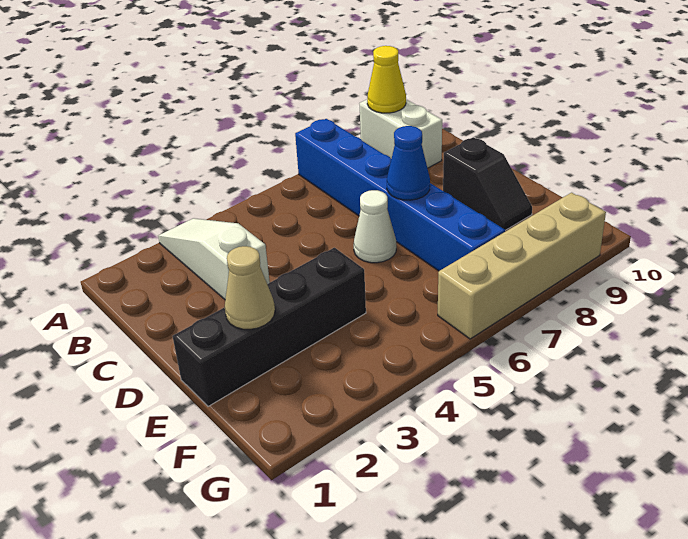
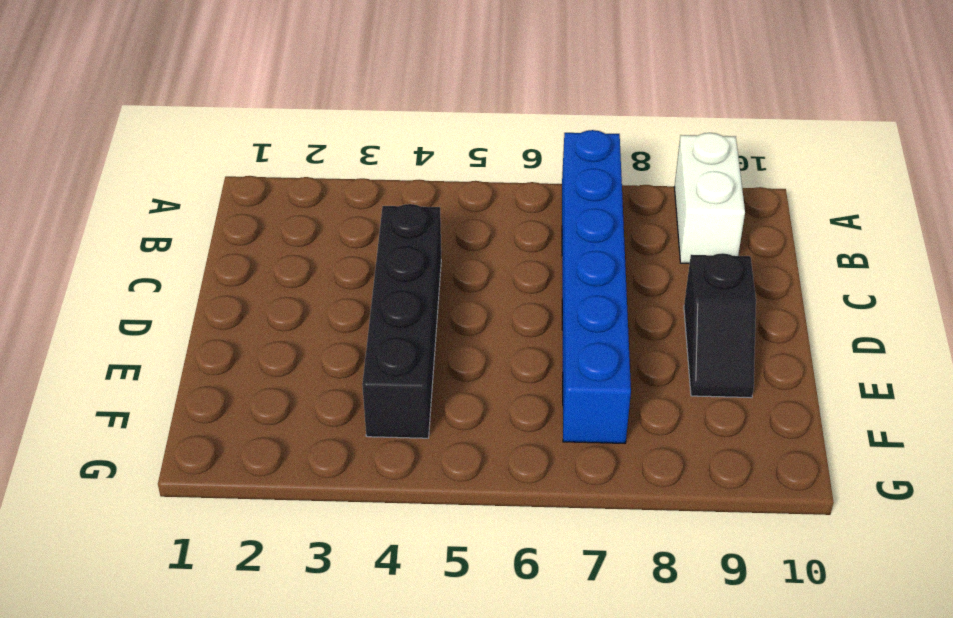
black 1x4 brick [362,204,441,438] -> black 1x4 brick turned to [173,248,366,407]
none -> white 1x3 slope [158,218,270,299]
none -> white 1x1 cone [354,190,396,263]

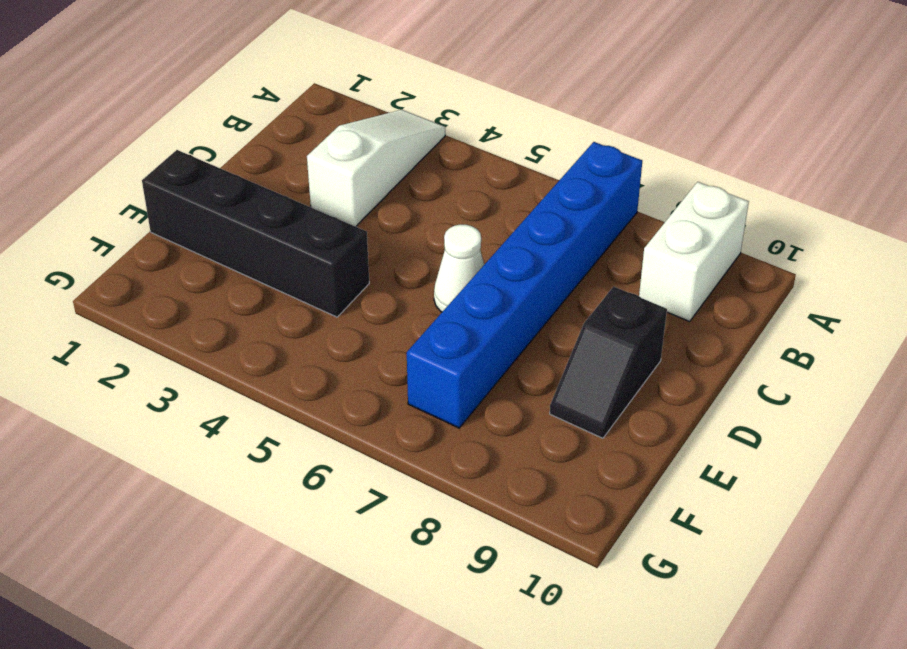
none -> tan 1x4 brick [438,193,606,339]
none -> yellow 1x1 cone [367,46,406,113]

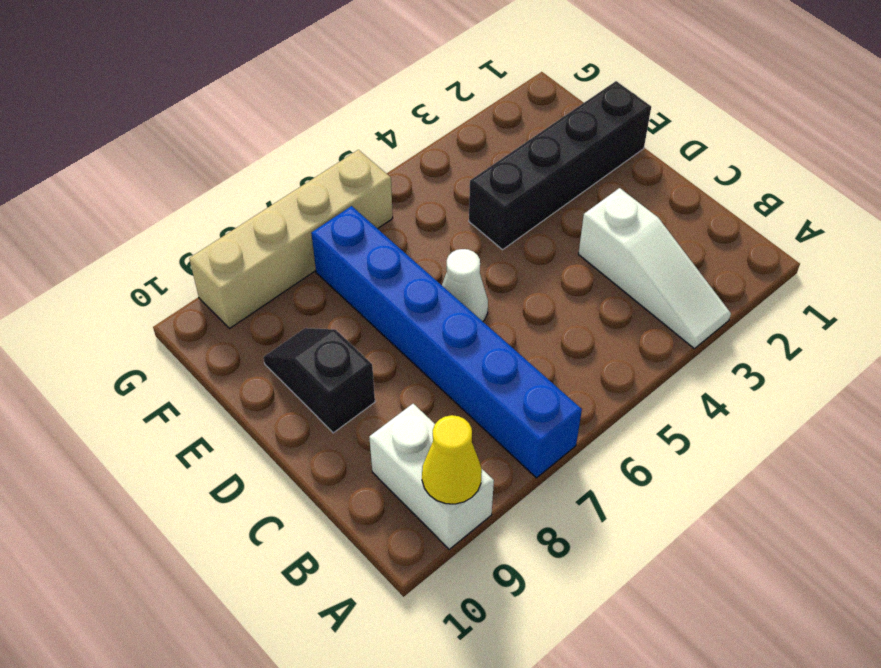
none -> blue 1x1 cone [387,126,430,200]
none -> tan 1x1 cone [225,246,275,329]

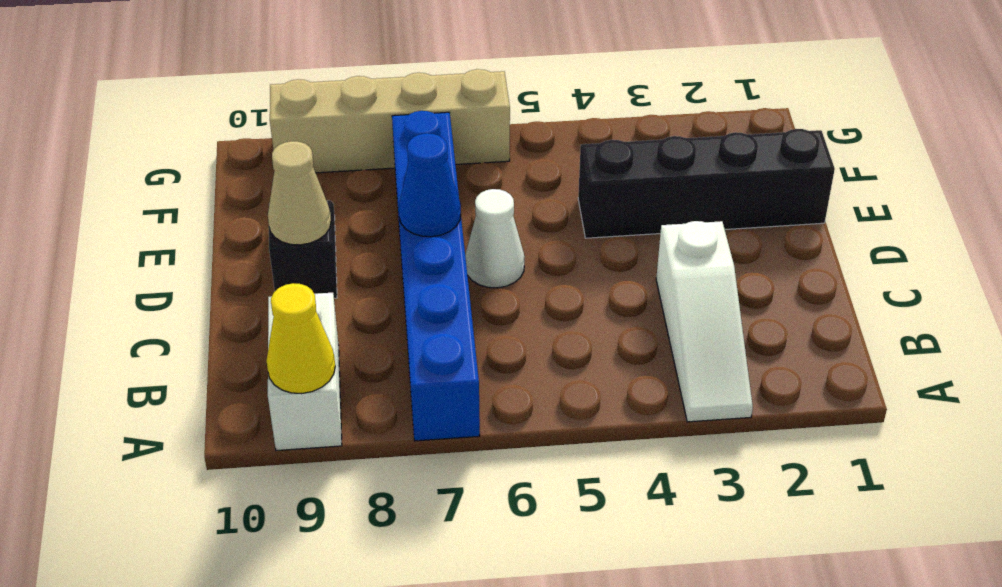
tan 1x1 cone [268,141,331,245] -> tan 1x1 cone moved to [225,246,275,329]

